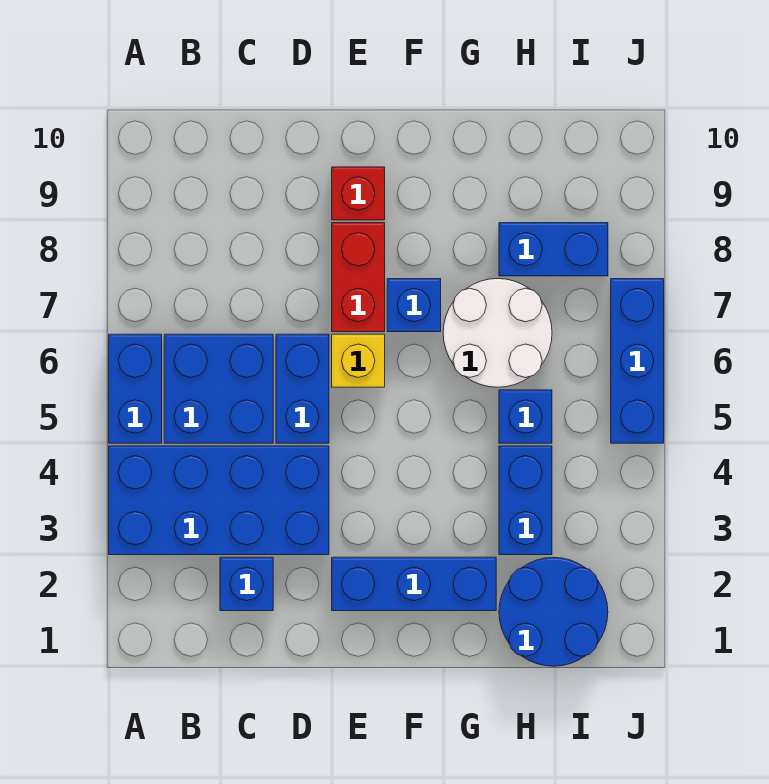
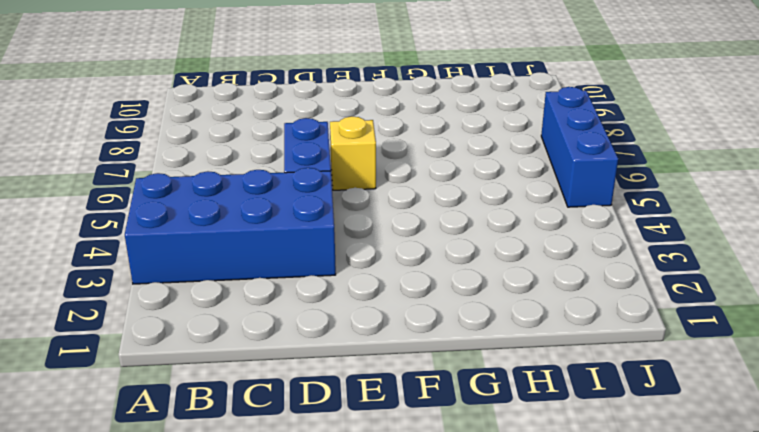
none -> blue 1x2 brick [109,334,162,443]
none -> blue 2x2 brick [164,334,273,443]
none -> blue 1x1 brick [220,557,273,611]

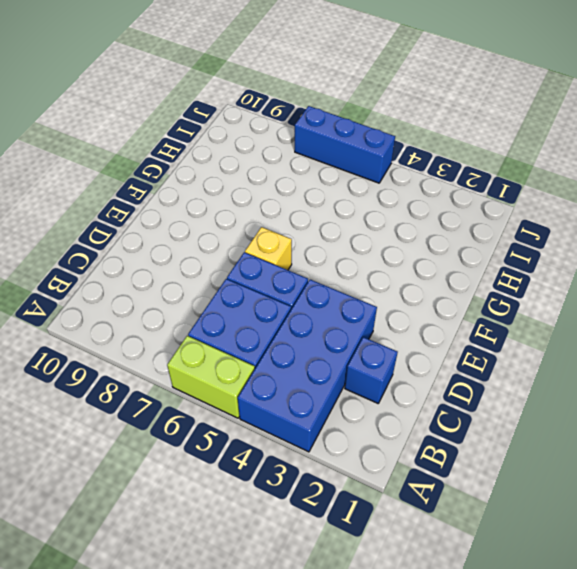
lime 1x2 brick [167,336,255,418] -> blue 1x2 brick [109,334,162,443]
none -> blue 1x3 brick [332,557,496,611]
none -> red 1x2 brick [332,223,385,332]
none -> red 1x1 brick [332,167,385,220]

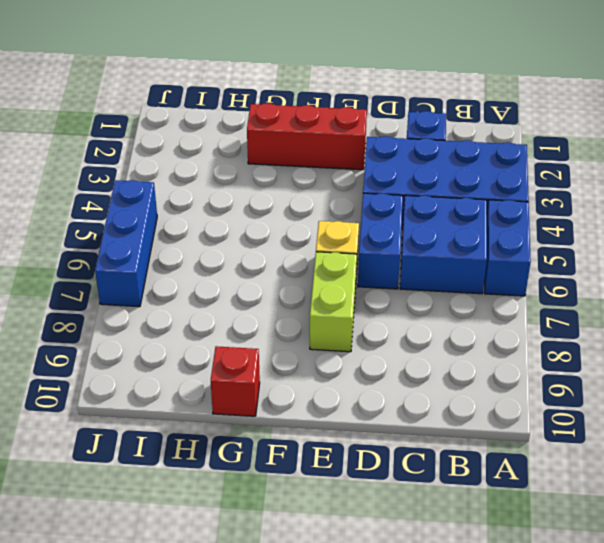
red 1x3 brick [247,103,367,170] -> blue 1x3 brick [332,557,496,611]
lime 1x2 brick [310,252,357,352] -> red 1x2 brick [332,223,385,332]
red 1x1 brick [211,346,260,416] -> red 1x1 brick moved to [332,167,385,220]
none -> blue 1x1 brick [387,279,441,332]
none -> white 2x2 round brick [443,279,552,387]
none -> blue 2x2 round brick [499,557,608,666]

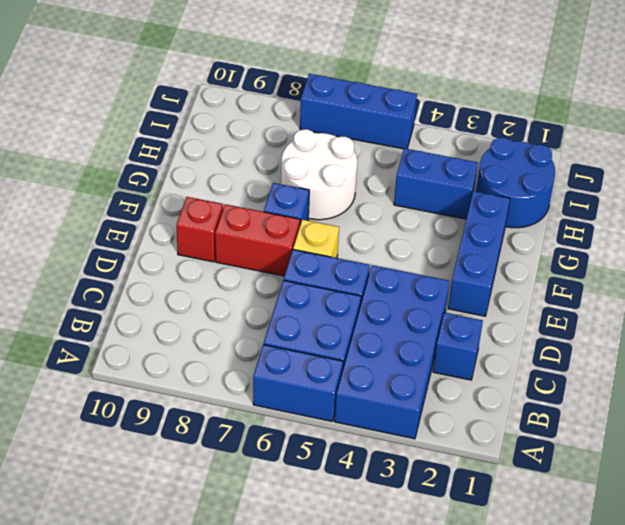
none -> blue 1x1 brick [499,390,552,443]
none -> blue 1x2 brick [499,223,608,276]

